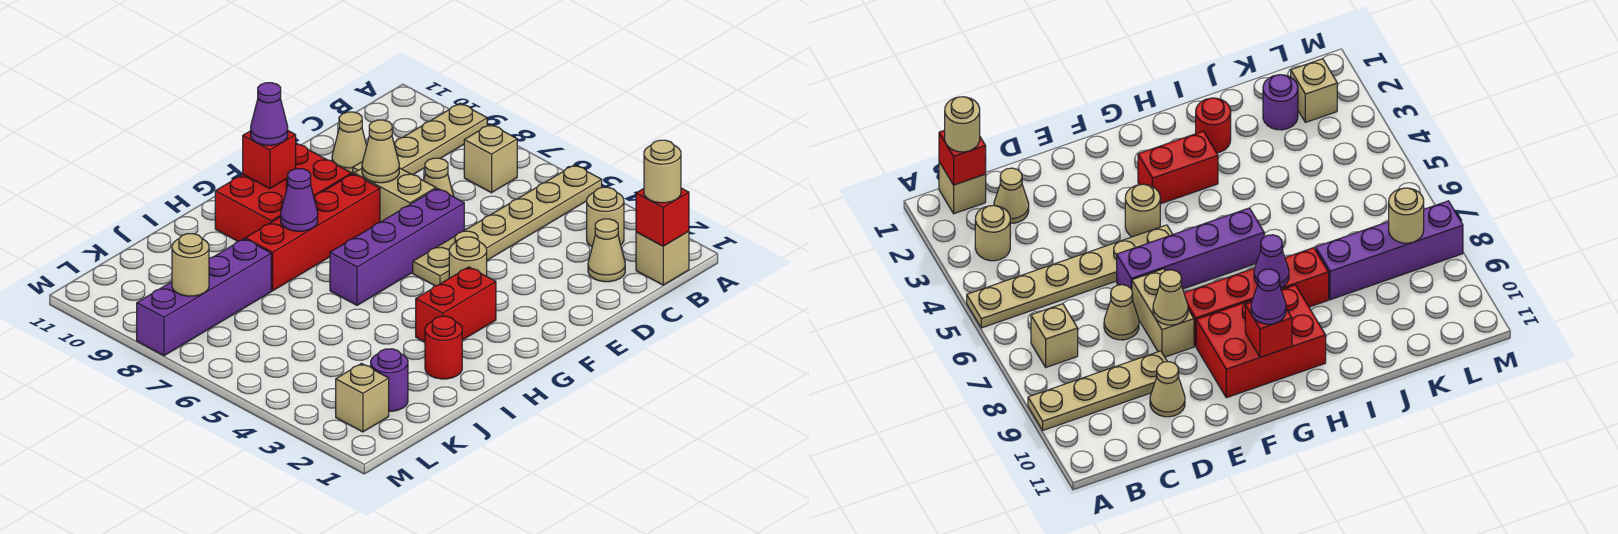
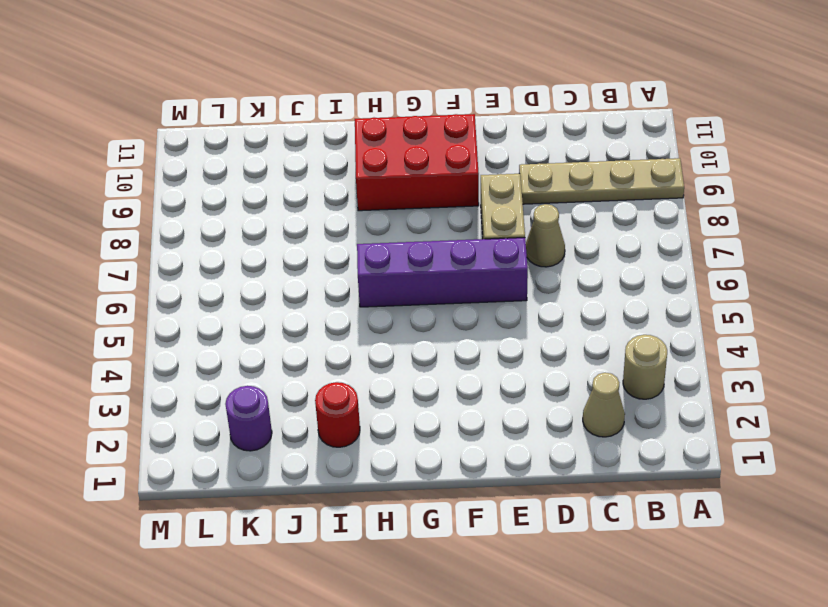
none -> tan 1x6 plate [413,165,602,286]
none -> tan 1x1 brick [636,231,689,285]
none -> tan 1x1 brick [464,124,517,193]

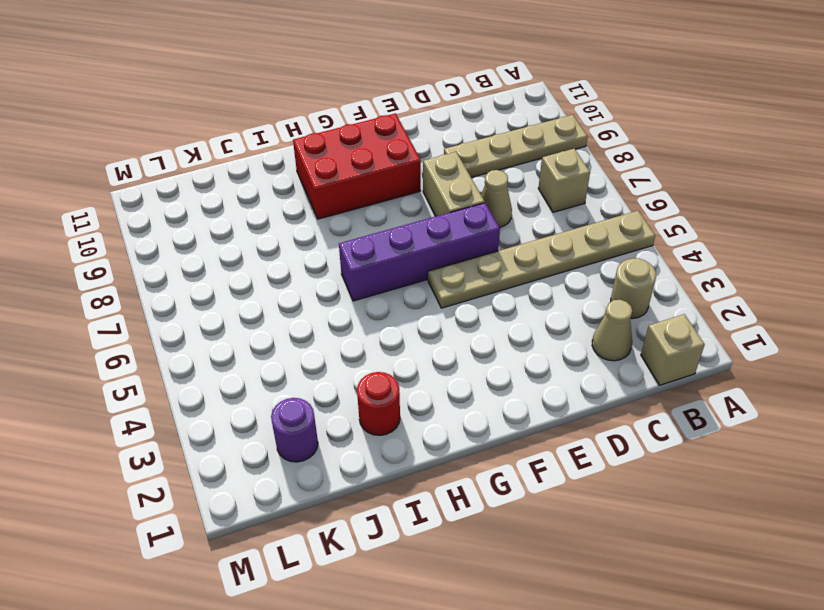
none -> tan 1x1 cone [332,112,367,174]
none -> tan 1x1 round brick [449,237,487,278]
none -> red 1x4 brick [245,174,380,291]

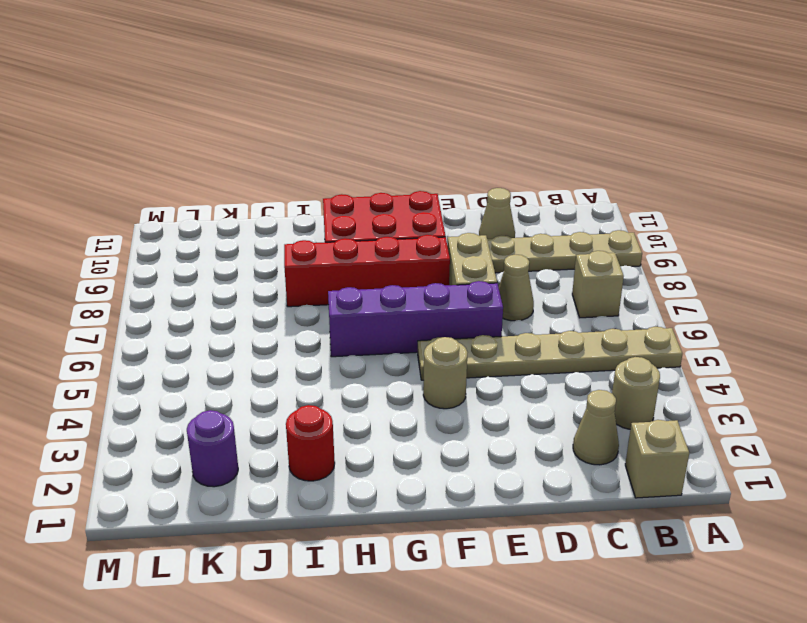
none -> red 1x2 brick [416,267,496,342]
none -> purple 1x4 brick [137,239,271,356]
none -> tan 1x1 brick [336,364,389,432]

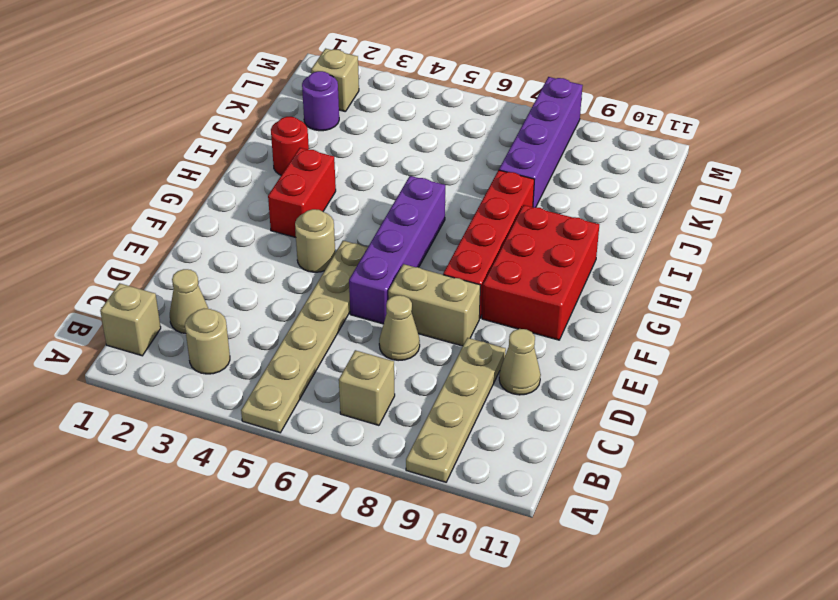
none -> red 1x1 brick [636,188,689,246]
none -> tan 1x1 cone [362,120,399,183]
none -> red 1x1 brick [243,131,296,189]

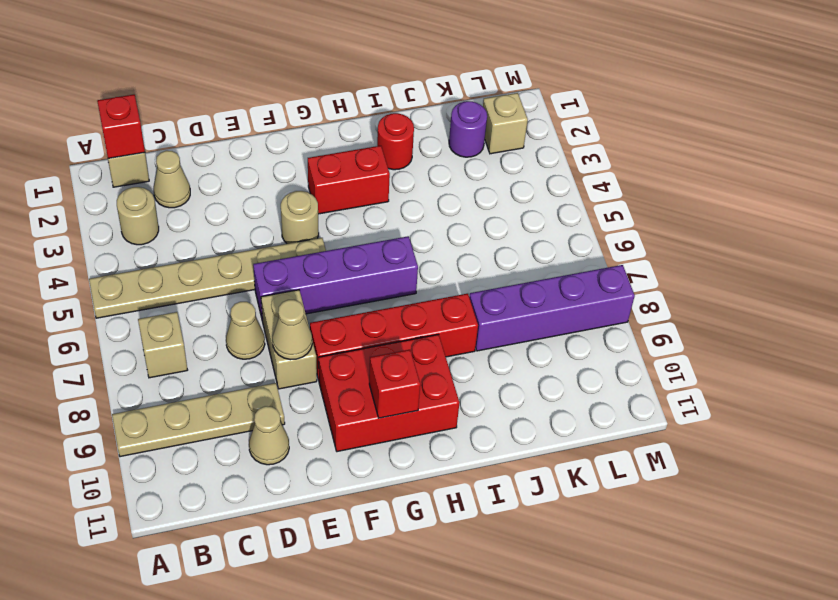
none -> purple 1x1 cone [281,169,318,231]
none -> tan 1x1 round brick [172,234,209,296]
none -> tan 1x1 round brick [644,140,681,203]

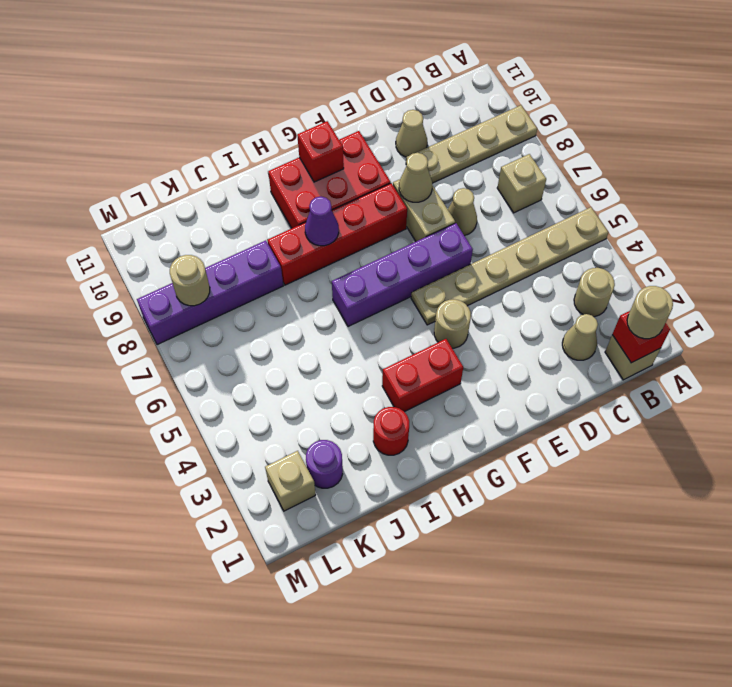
none -> purple 1x1 cone [251,83,288,145]

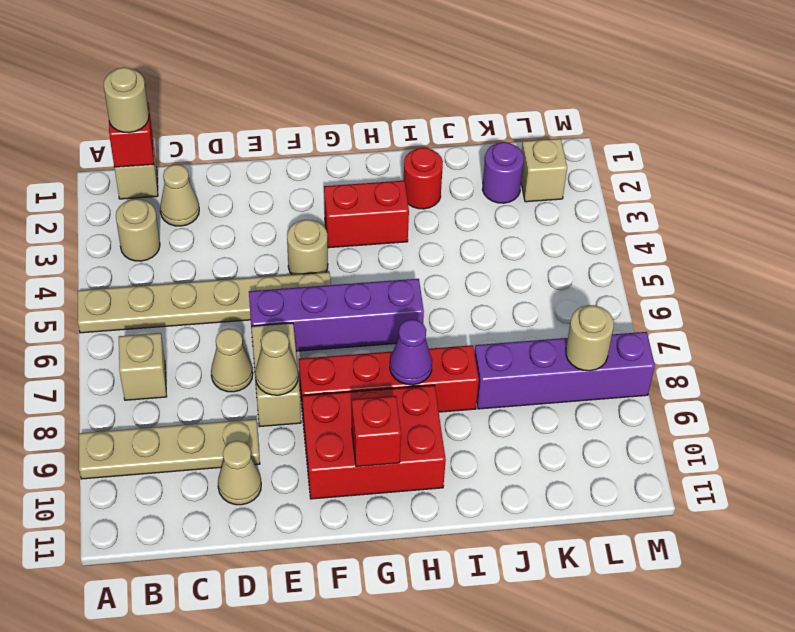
none -> purple 1x1 cone [251,83,288,145]

